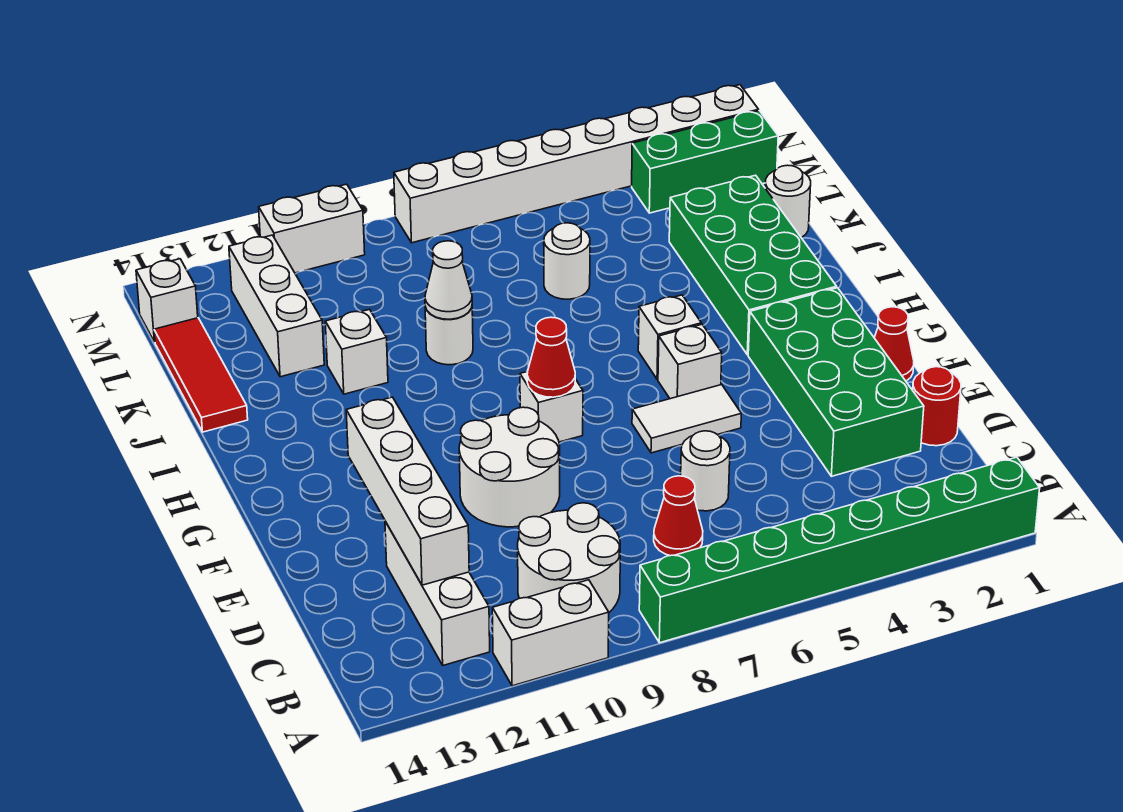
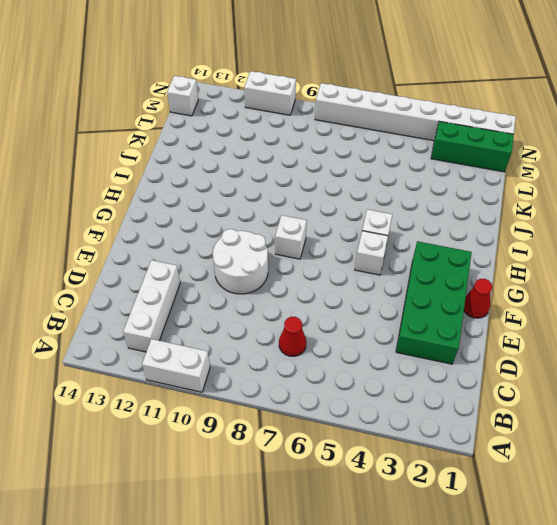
none -> green 1x8 brick [639,457,1040,643]
none -> white 2x2 round brick [518,503,620,612]
none -> red 1x1 round brick [913,367,961,446]

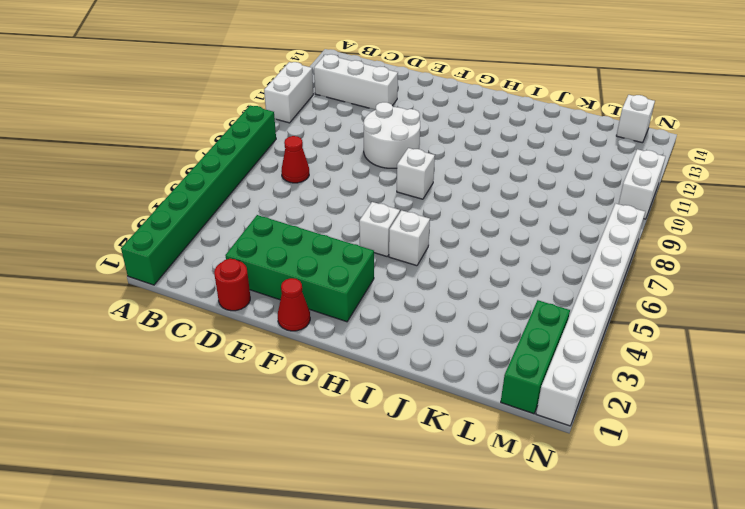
none -> white 2x2 round brick [518,503,620,612]
none -> white 1x1 round brick [681,431,730,511]
none -> white 1x2 tile [632,385,741,453]

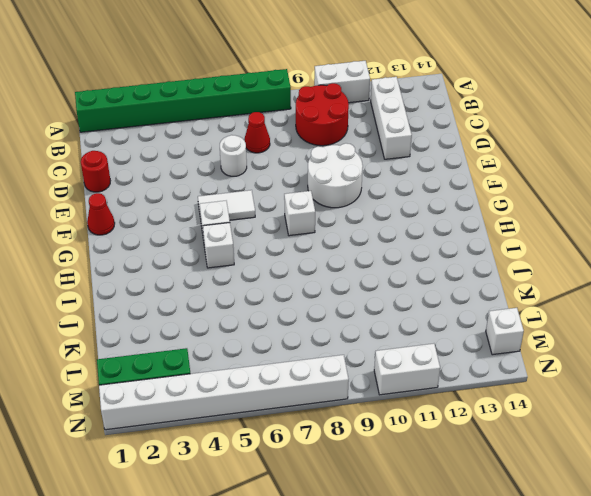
red 2x2 round brick [296,83,349,146] -> white 2x2 round brick [518,503,620,612]
none -> green 2x4 brick [748,288,924,476]
none -> green 2x4 brick [669,175,837,355]
none -> white 1x1 round brick [425,307,473,365]

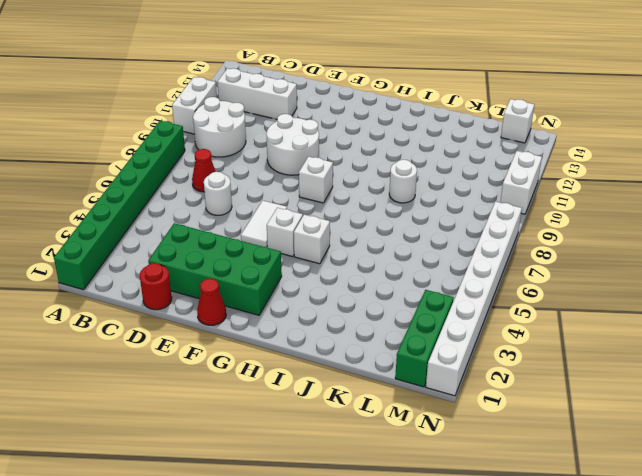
none -> green 2x4 brick [669,175,837,355]
none -> white 1x1 brick [325,310,388,394]
none -> red 1x3 tile [154,318,248,432]

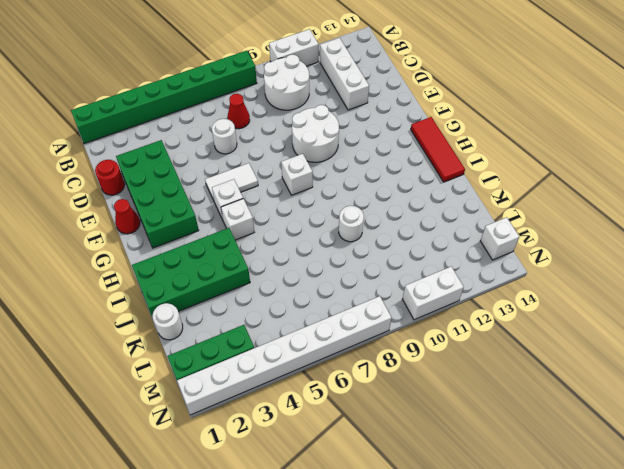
red 1x3 tile [411,117,465,182] -> red 1x3 tile moved to [154,318,248,432]
green 2x4 brick [132,228,250,318] -> green 2x4 brick turned to [669,175,837,355]
none -> white 1x1 brick [325,310,388,394]
none -> white 1x1 round brick [544,223,590,299]
none -> white 1x3 brick [229,235,324,377]

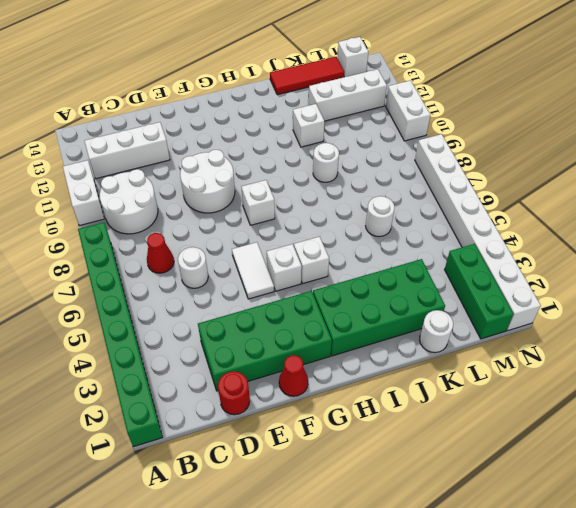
none -> white 1x4 brick [346,397,469,585]
none -> red 1x1 cone [527,317,575,397]
none -> white 1x1 cone [425,241,472,319]

